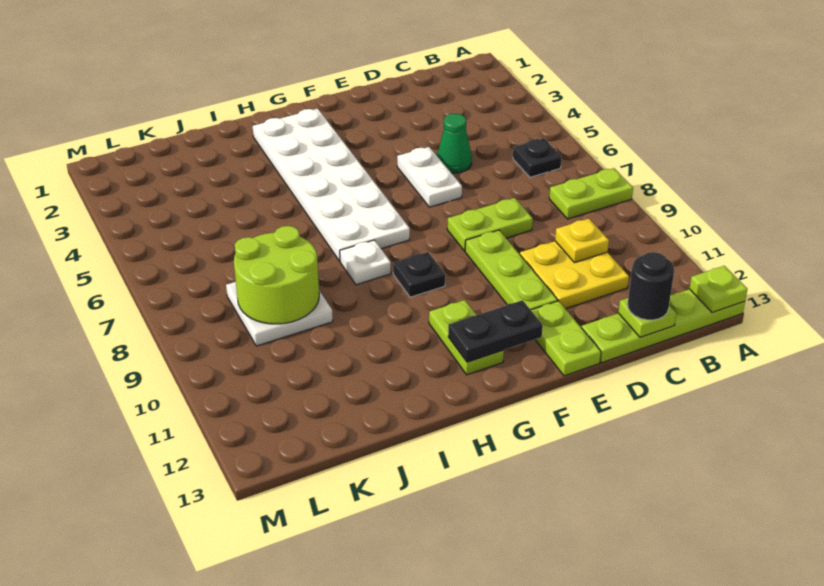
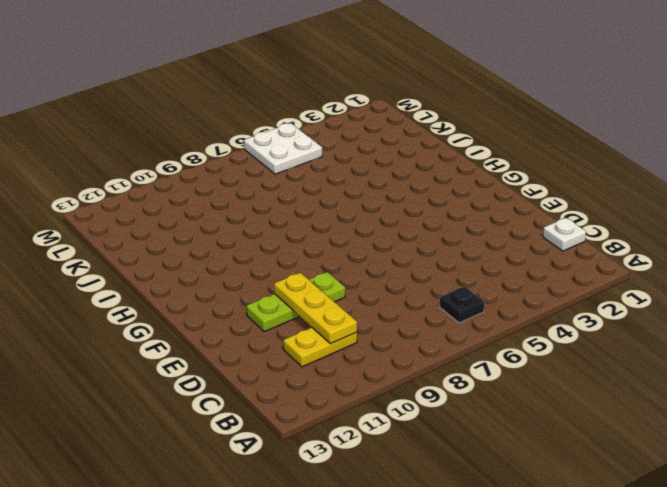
white 1x1 plate [543,218,586,251] -> white 1x1 plate moved to [340,240,391,285]
yellow 1x2 plate [284,328,357,367] -> yellow 2x2 plate [520,241,629,309]
yellow 1x3 plate [274,273,357,344] -> yellow 1x1 plate [555,219,609,263]
white 2x2 plate [244,123,322,174] -> white 2x2 plate moved to [226,282,333,346]
none -> lime 1x2 plate [549,168,633,219]
none -> lime 1x4 plate [582,289,745,363]
none -> green 1x1 cone [437,114,472,173]

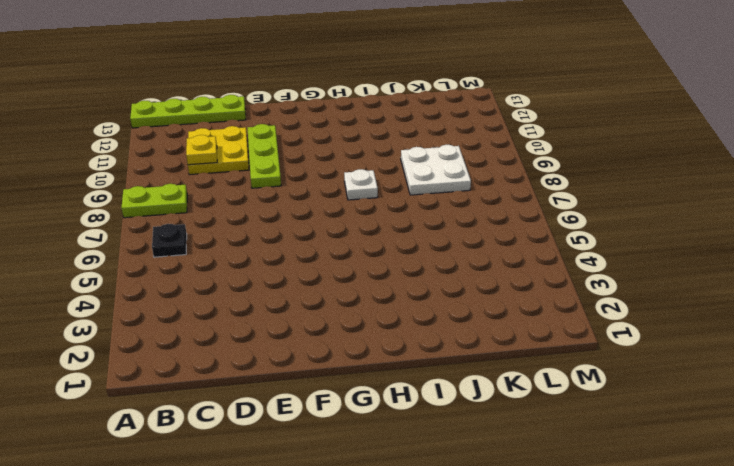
none -> green 1x1 cone [437,114,472,173]
none -> lime 1x2 plate [447,198,533,251]
none -> white 1x2 plate [397,147,462,207]

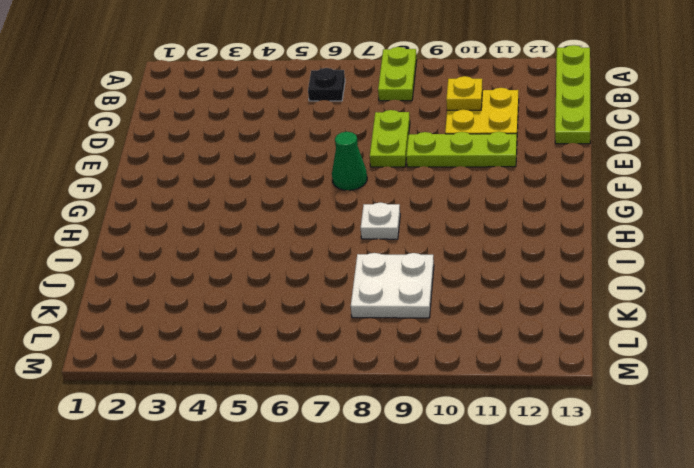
green 1x1 cone [332,132,367,190] -> green 1x1 cone moved to [437,114,472,173]
none -> white 1x2 plate [397,147,462,207]
none -> lime 1x2 plate [531,301,601,376]
none -> white 2x6 plate [253,109,410,261]

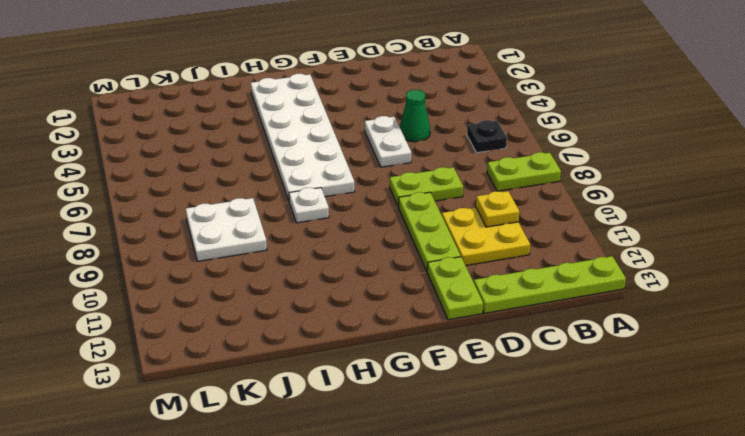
none -> black 1x1 plate [393,252,445,297]
none -> lime 1x2 plate [429,300,504,375]
none -> lime 1x1 plate [689,266,747,313]

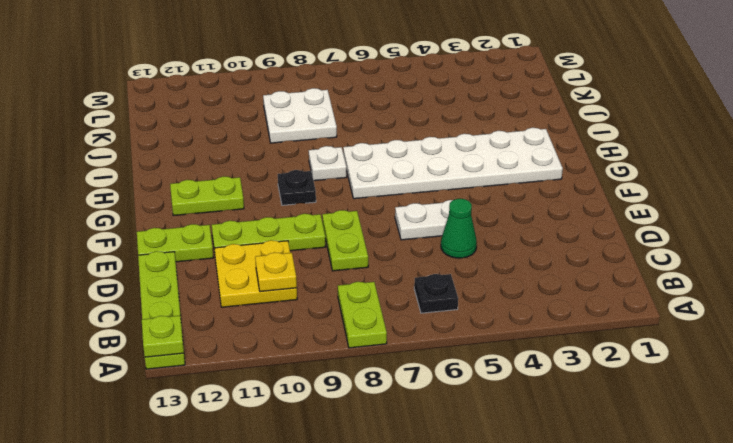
none -> lime 1x1 plate [618,298,676,337]
none -> black 1x2 plate [448,300,543,362]
none -> lime 2x2 round brick [234,226,319,324]

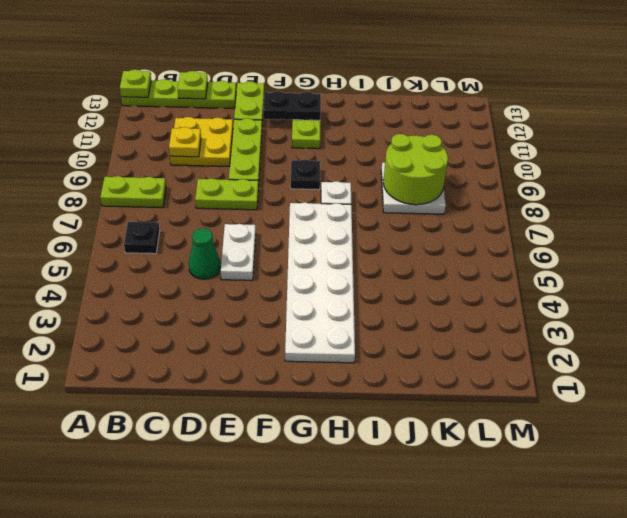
none -> black 1x1 round brick [628,252,674,320]

